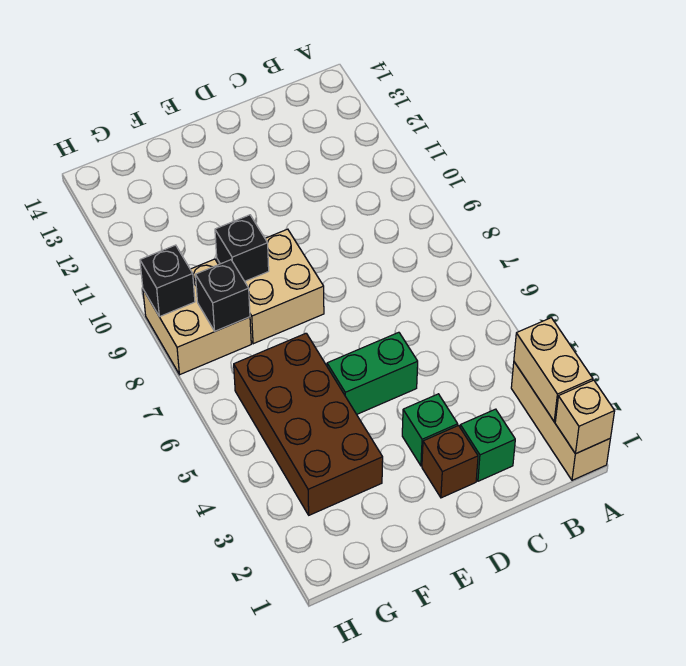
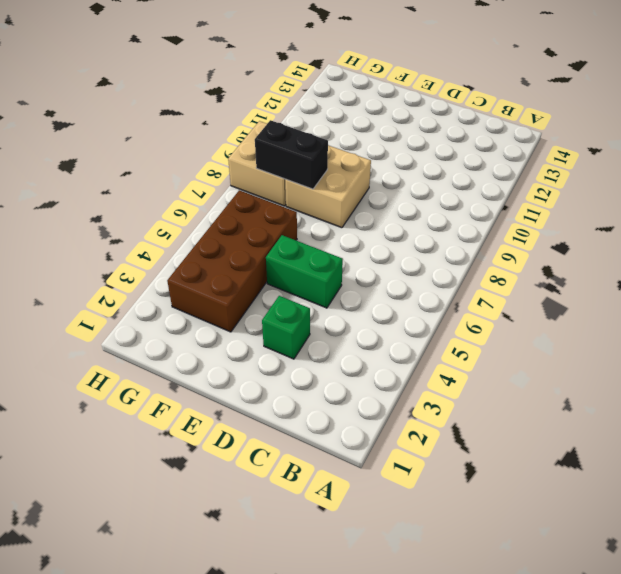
black 1x2 brick [255,120,328,189] -> black 1x1 brick [195,260,250,331]
none -> tan 1x3 brick [511,362,610,480]
none -> green 1x1 brick [460,409,515,481]
none -> brown 1x1 brick [422,426,478,498]

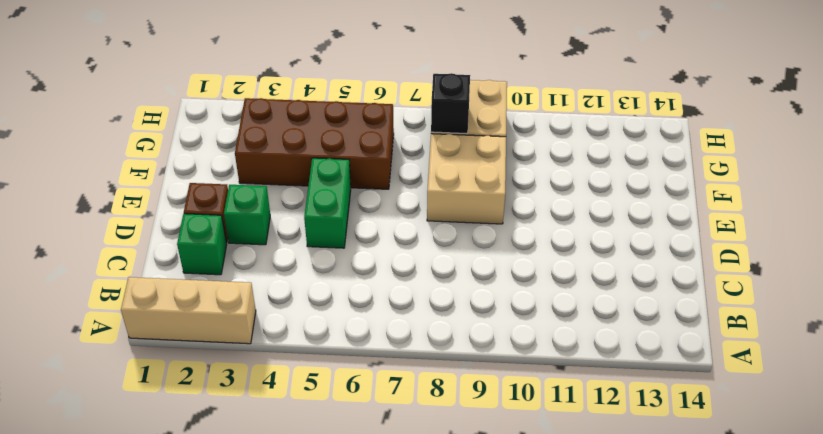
none -> tan 1x1 brick [555,380,615,454]
none -> tan 1x2 brick [514,318,593,422]
none -> black 1x1 brick [215,215,269,281]

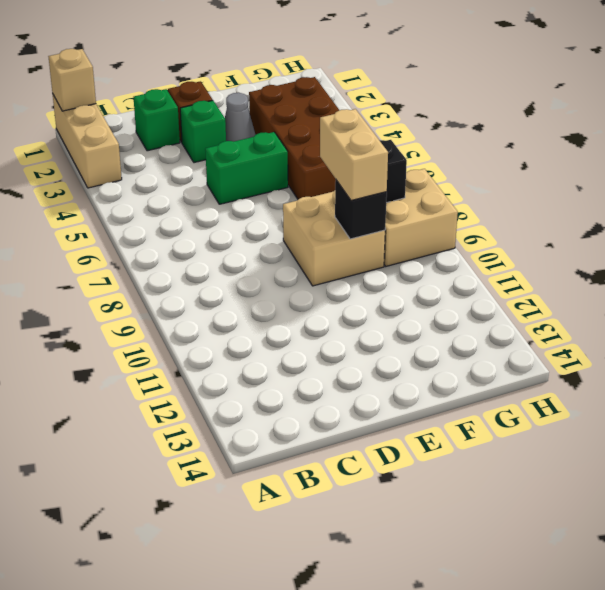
grey 1x1 cone [225,93,255,142] -> none
tan 1x2 brick [320,109,388,200] -> tan 1x2 brick moved to [514,318,593,422]
none -> black 1x1 brick [140,245,195,317]

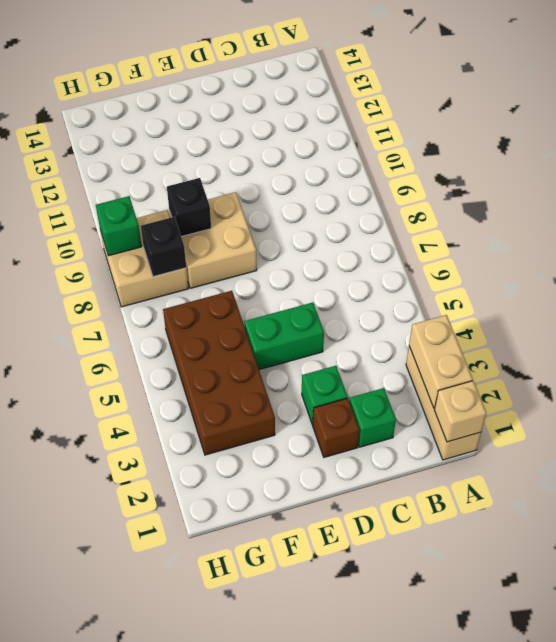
green 1x1 brick [96,196,142,256] -> black 1x1 brick [140,245,195,317]

